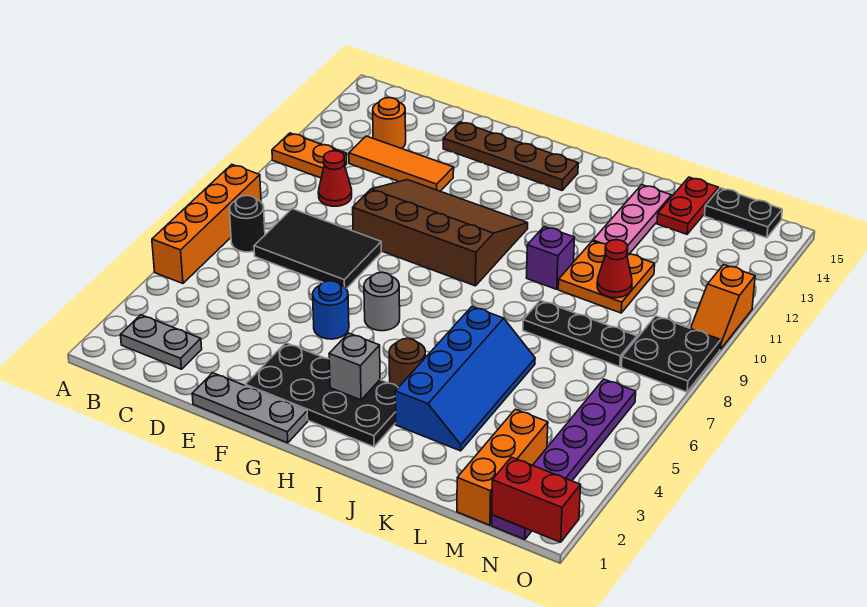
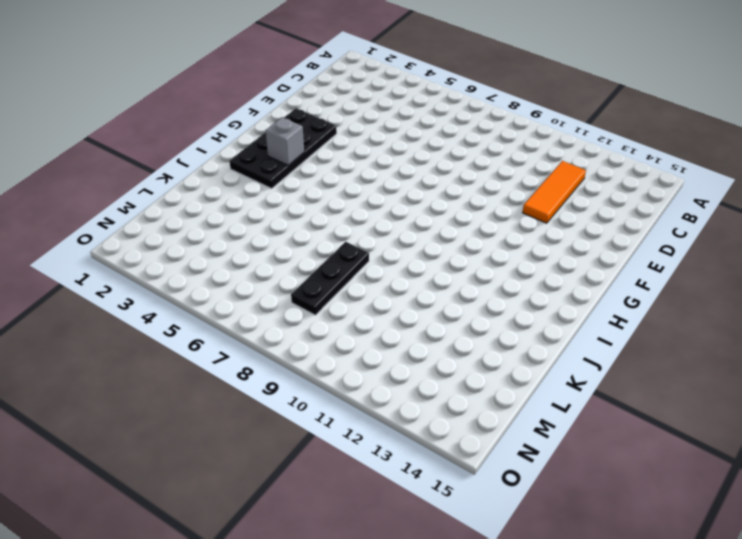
none -> orange 1x4 brick [152,164,261,283]
none -> orange 1x2 plate [272,133,347,178]
none -> grey 1x2 plate [120,315,202,369]

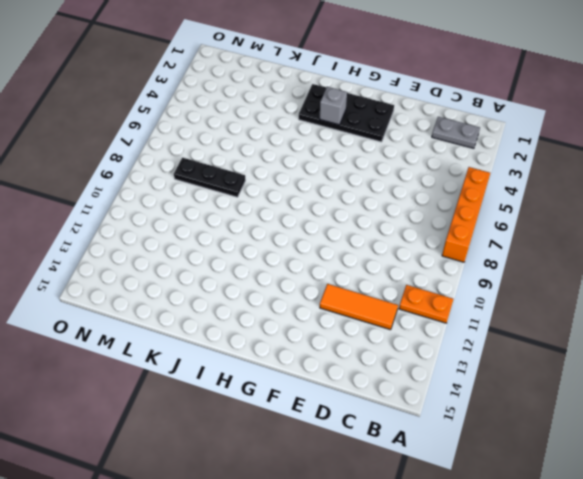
none -> black 1x1 round brick [229,195,265,252]
none -> black 2x3 tile [254,209,382,289]
none -> red 1x1 cone [318,151,352,206]

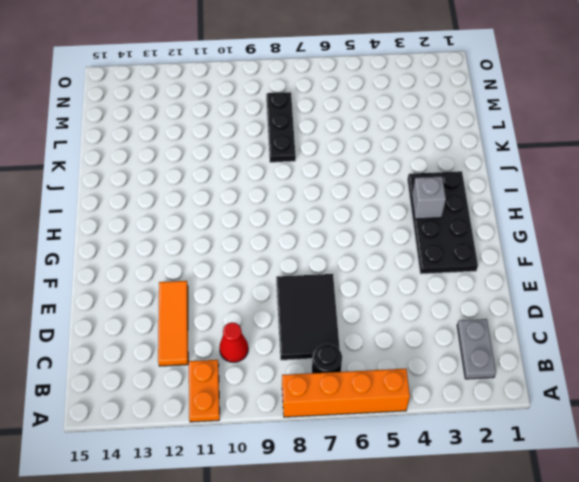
none -> orange 1x1 round brick [373,98,406,149]
none -> grey 1x3 plate [192,373,308,443]
none -> brown 3x4 slope [353,180,528,286]

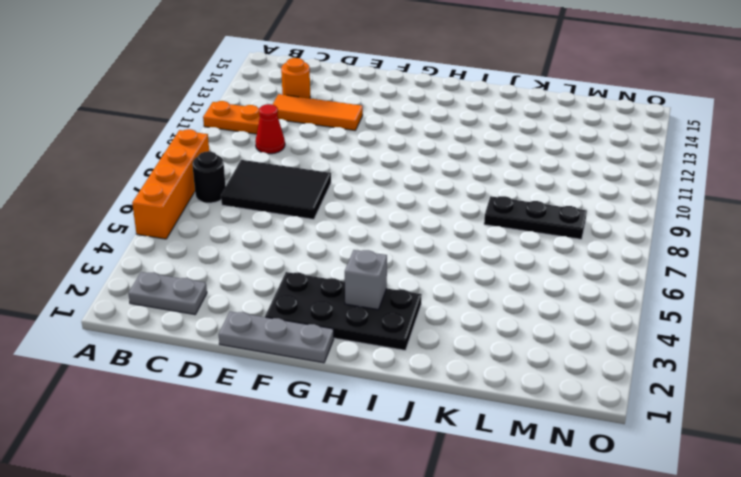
none -> brown 3x4 slope [353,180,528,286]
none -> brown 1x4 plate [443,122,578,190]
none -> blue 1x1 round brick [313,281,349,339]

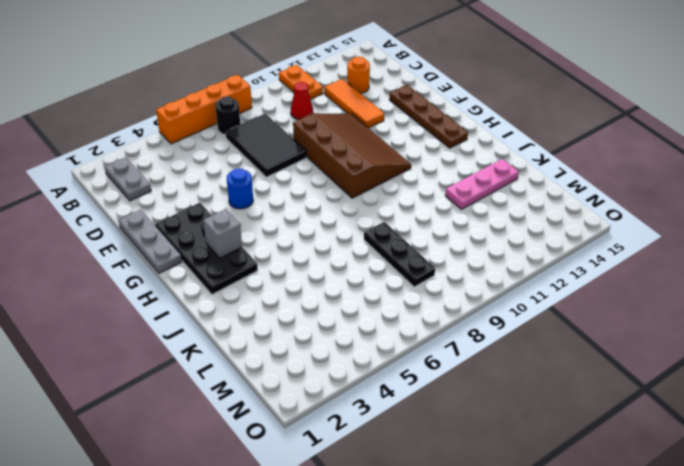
none -> grey 1x1 round brick [364,272,400,331]
none -> brown 1x1 round brick [389,338,425,387]
none -> blue 2x4 slope [395,307,535,451]

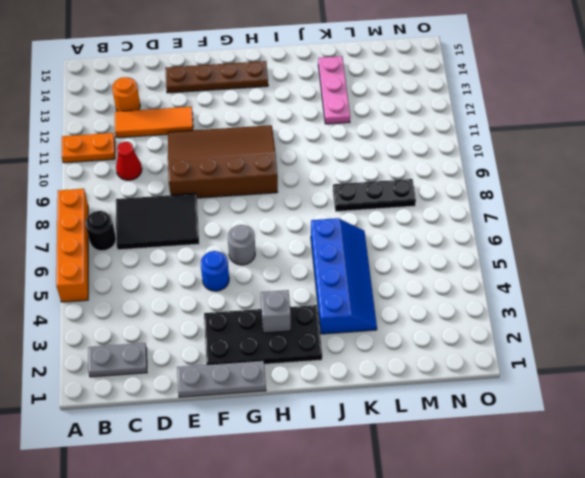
none -> brown 1x1 round brick [389,338,425,387]
none -> purple 1x1 brick [527,226,575,289]
none -> orange 2x2 plate [558,241,655,313]

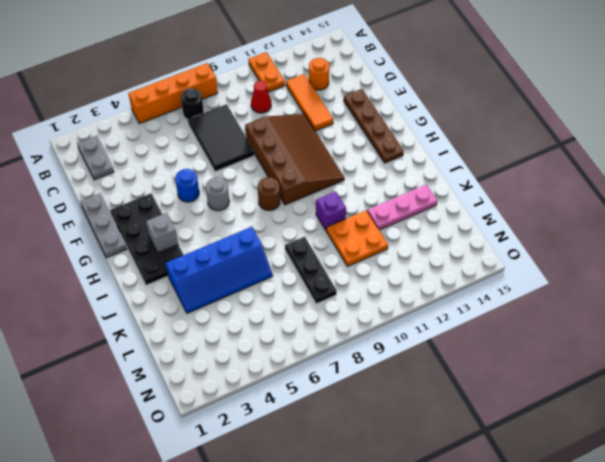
brown 1x1 round brick [258,177,280,210] -> brown 1x1 round brick moved to [389,338,425,387]
none -> red 1x2 plate [657,177,719,234]
none -> orange 1x3 brick [457,409,548,525]
none -> black 1x2 plate [705,188,782,238]

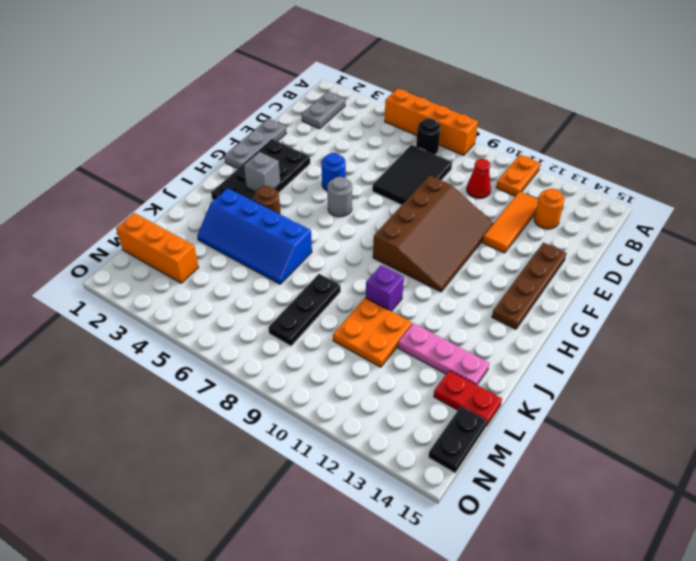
none -> purple 1x6 plate [492,379,636,539]
none -> black 2x2 plate [621,316,721,392]
none -> orange 1x2 slope [691,265,755,349]

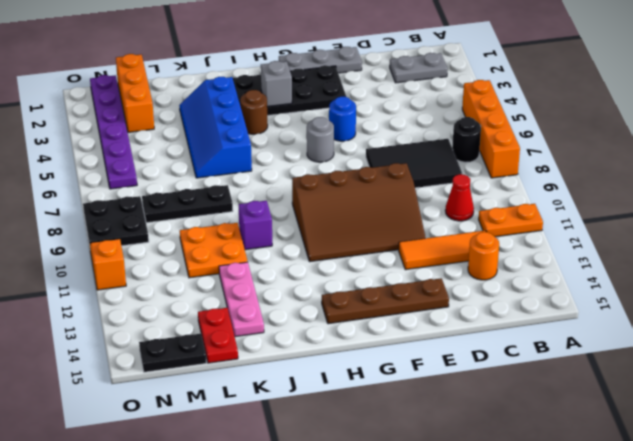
none -> red 1x1 cone [597,240,632,298]
none -> red 1x2 brick [492,457,581,542]

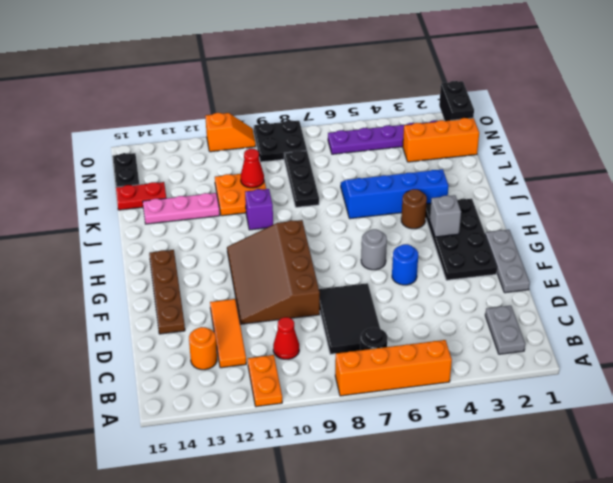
black 1x2 brick [439,81,474,121] -> red 1x2 brick [492,457,581,542]

